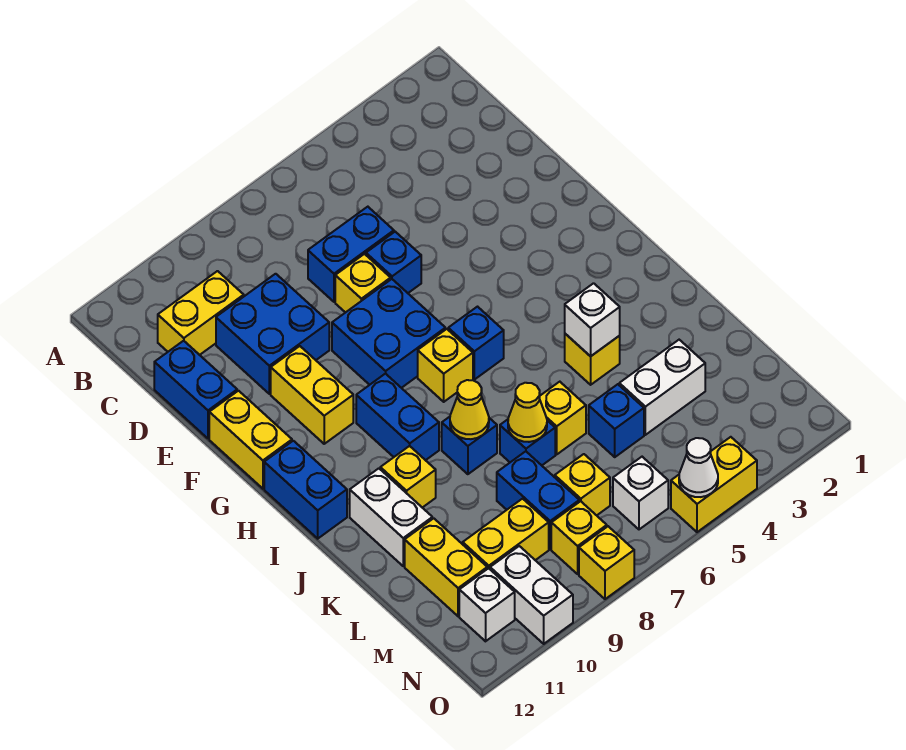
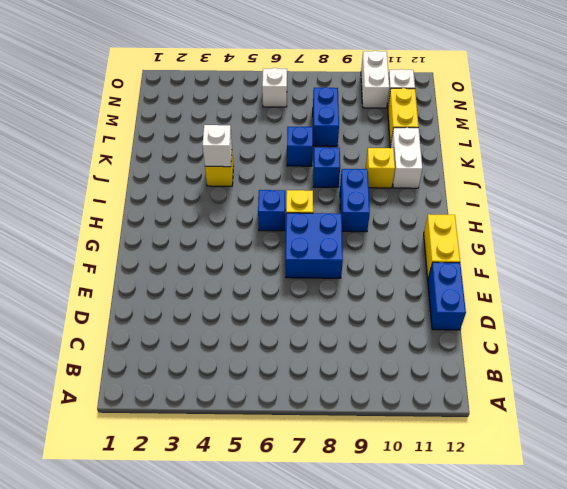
none -> yellow 1x2 brick [158,271,244,355]
none -> blue 1x2 brick [308,207,394,302]
none -> blue 2x2 brick [216,274,329,394]
none -> blue 1x1 brick [366,232,421,293]

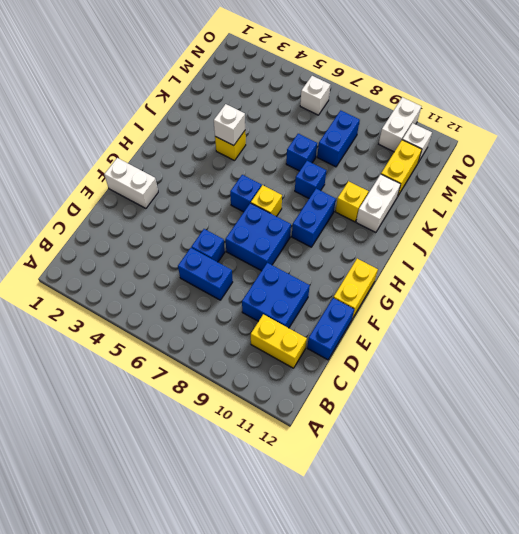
white 1x2 brick [104,158,158,208] -> white 1x2 brick moved to [619,340,705,435]
none -> yellow 1x1 brick [335,254,391,313]
none -> yellow 1x2 brick [271,346,353,444]
none -> blue 1x2 brick [264,441,347,539]
none -> yellow 1x1 brick [539,382,586,454]

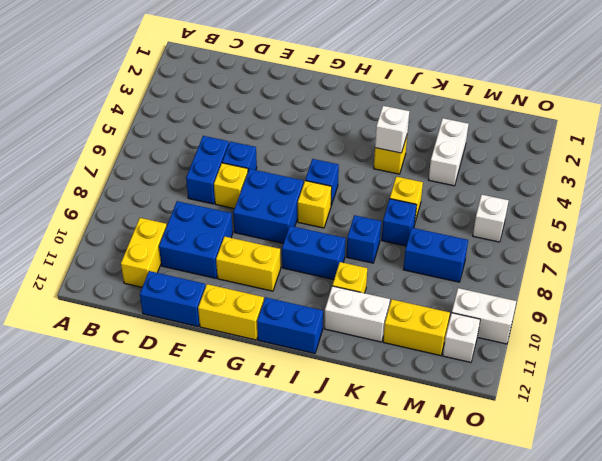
none -> blue 1x1 brick [589,384,644,457]
none -> yellow 1x1 brick [555,454,610,515]
none -> yellow 1x2 brick [463,499,549,569]
none -> yellow 1x1 brick [551,501,607,574]

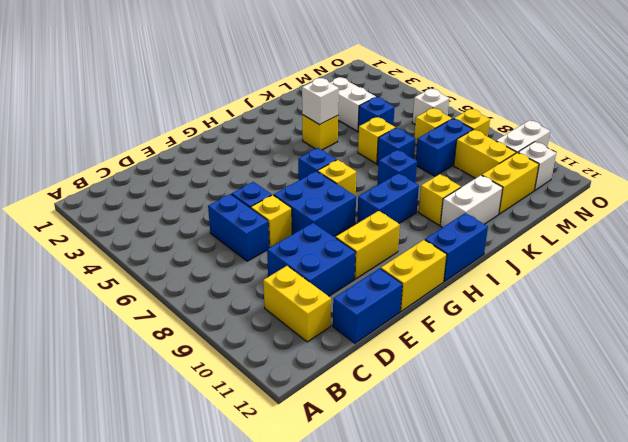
none -> yellow 1x2 brick [671,437,757,532]
none -> yellow 1x1 brick [579,526,634,599]
none -> yellow 1x1 cone [450,380,489,439]
none -> yellow 1x1 cone [508,383,547,442]

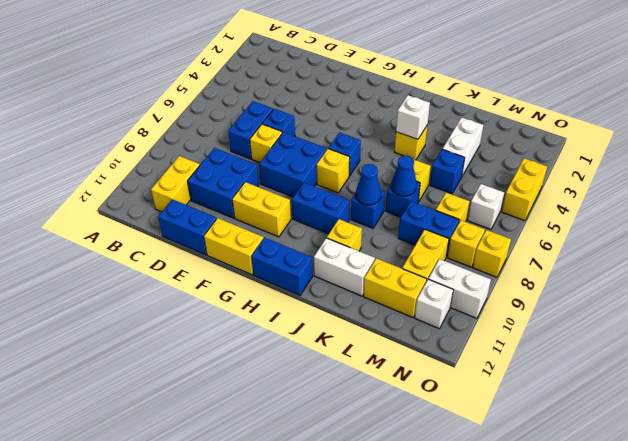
blue 1x1 cone [356,164,381,205] -> yellow 1x1 cone [450,380,489,439]
blue 1x1 cone [391,155,417,196] -> yellow 1x1 cone [508,383,547,442]
none -> white 1x1 cone [679,438,718,497]

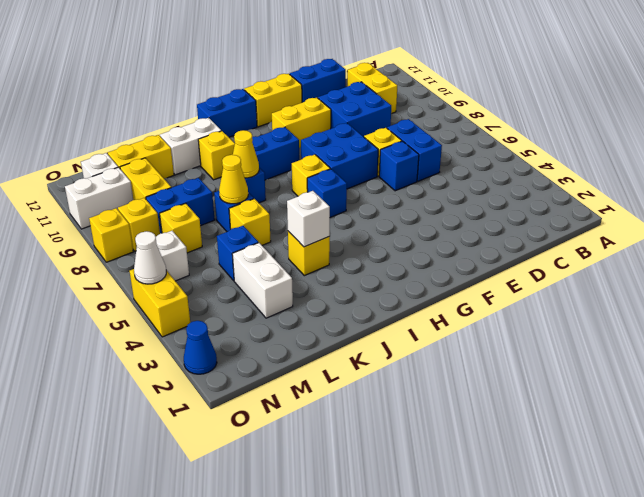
blue 1x1 cone [184,321,217,374] -> none

